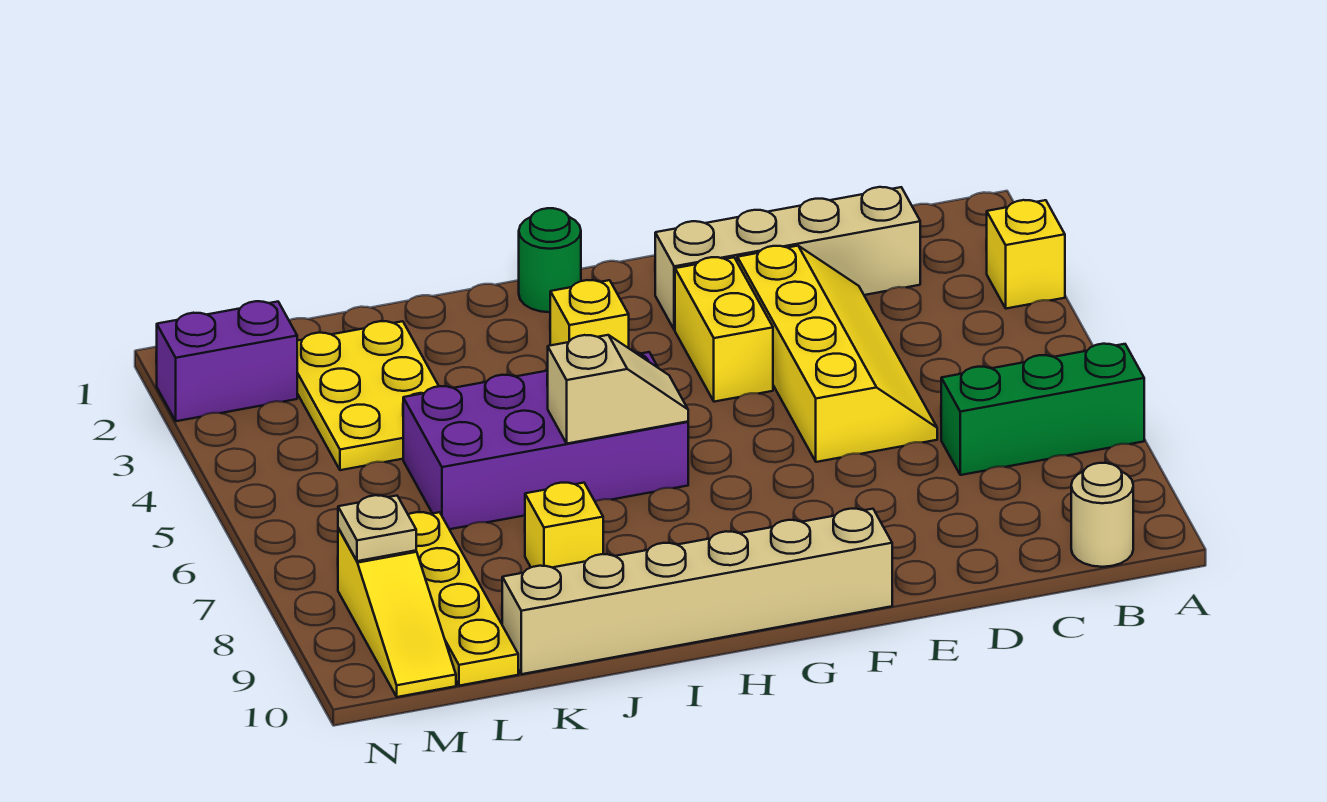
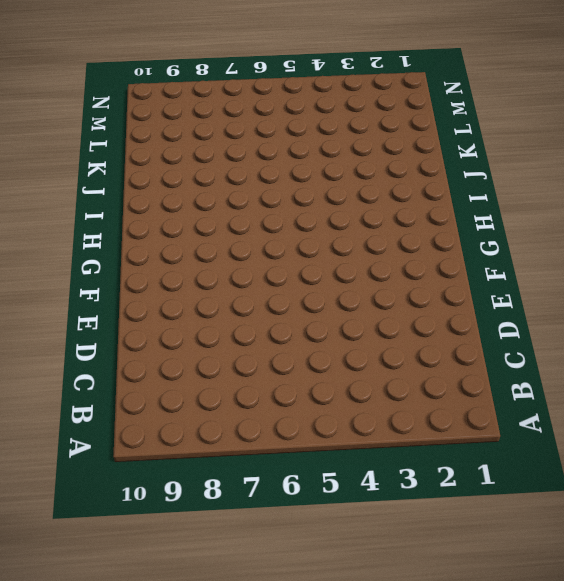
none -> yellow 1x1 brick [986,200,1065,309]
none -> green 1x3 brick [941,344,1144,475]
none -> tan 1x1 round brick [1071,463,1133,567]

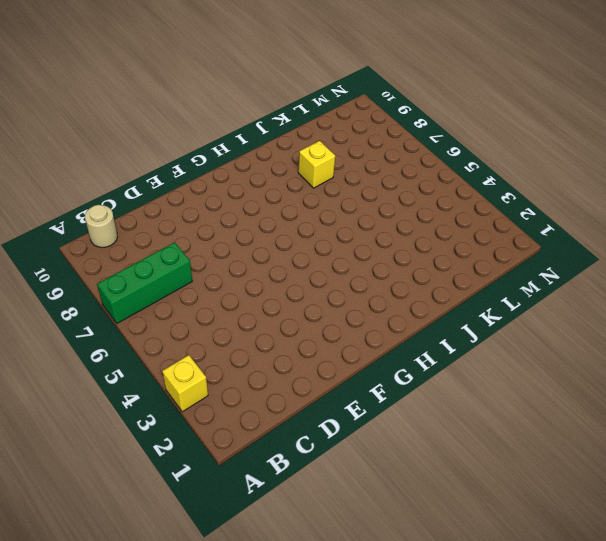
none -> tan 1x4 brick [655,187,920,330]
none -> yellow 2x4 slope [737,246,937,462]
none -> yellow 1x2 brick [675,257,773,402]

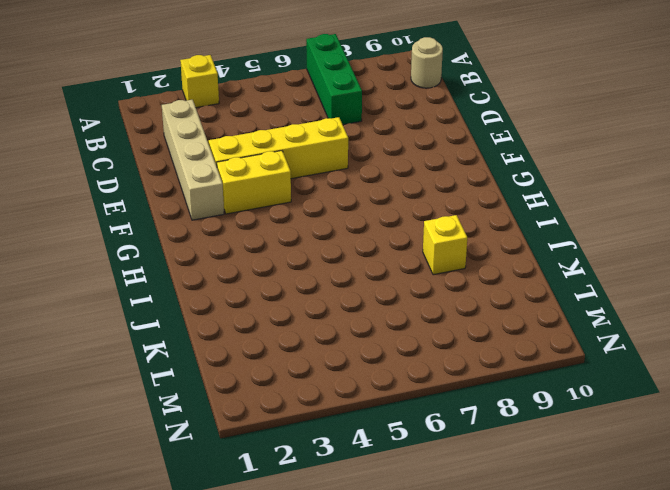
none -> tan 1x6 brick [502,509,892,674]
none -> green 1x1 round brick [519,208,581,312]
none -> yellow 1x1 brick [550,280,629,348]

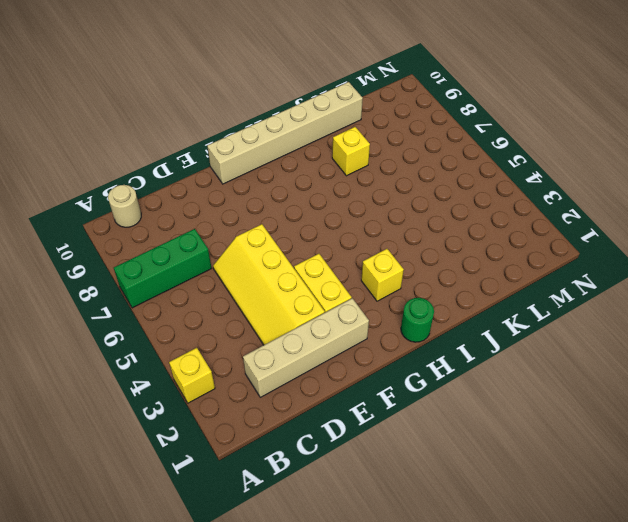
none -> purple 2x4 brick [403,352,688,529]
none -> yellow 2x3 plate [297,321,438,470]
none -> yellow 1x4 plate [408,512,518,686]

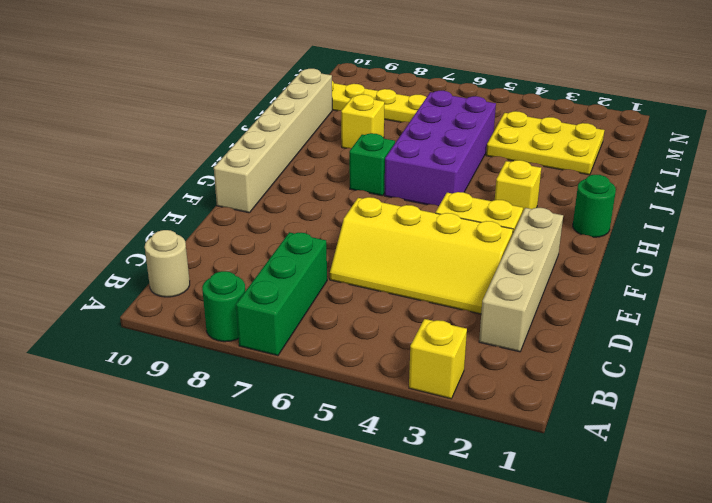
green 1x1 round brick [202,271,245,342] -> none
green 1x1 brick [349,133,395,196] -> none
none -> purple 1x2 brick [157,301,298,421]
none -> yellow 1x3 slope [338,528,456,697]
none -> tan 1x2 slope [547,335,688,444]

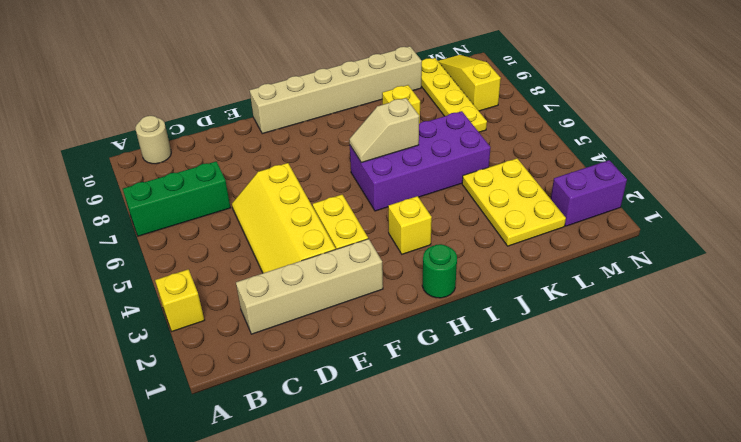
none -> tan 1x1 plate [338,495,416,561]

